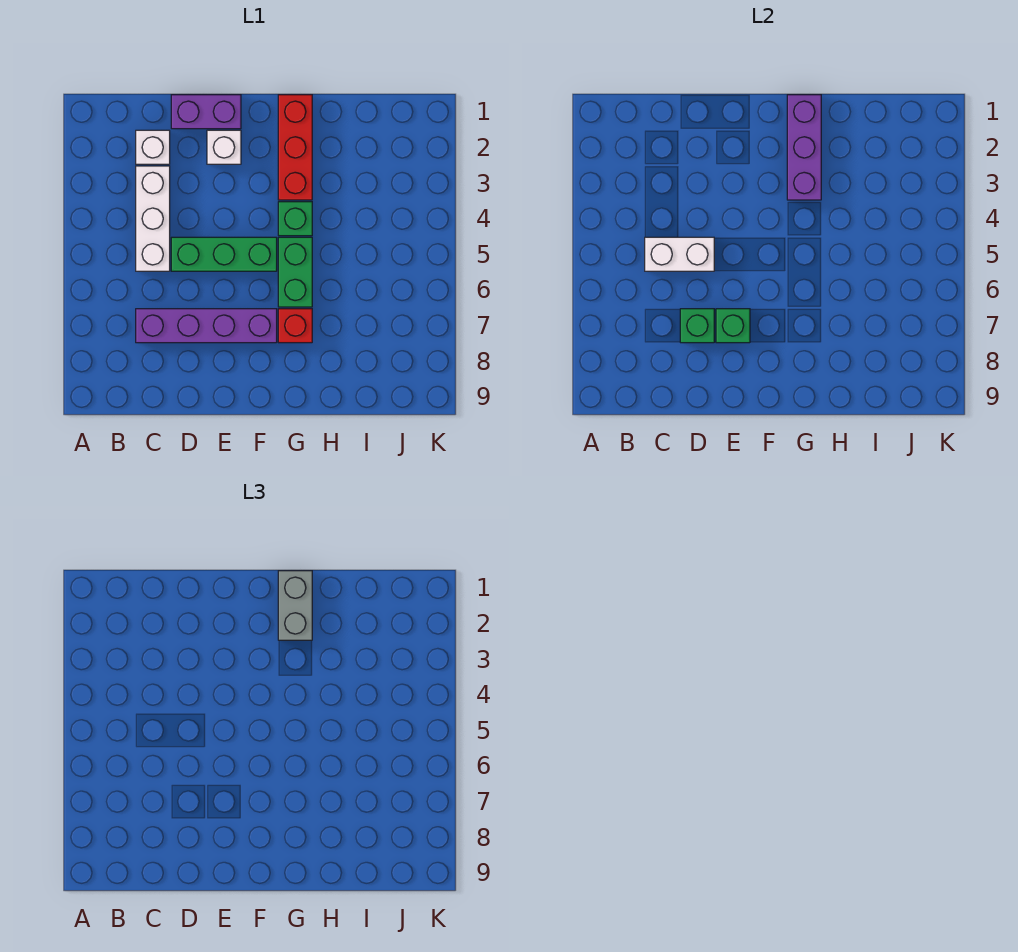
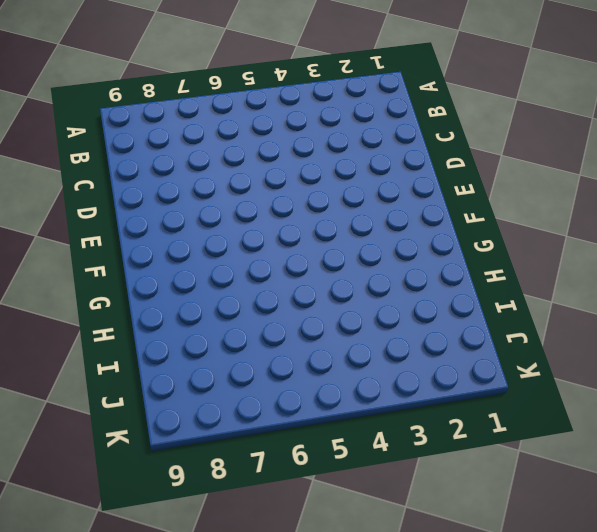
none -> white 1x1 brick [136,130,170,164]
none -> white 1x3 brick [136,166,170,271]
none -> purple 1x4 brick [136,309,277,343]

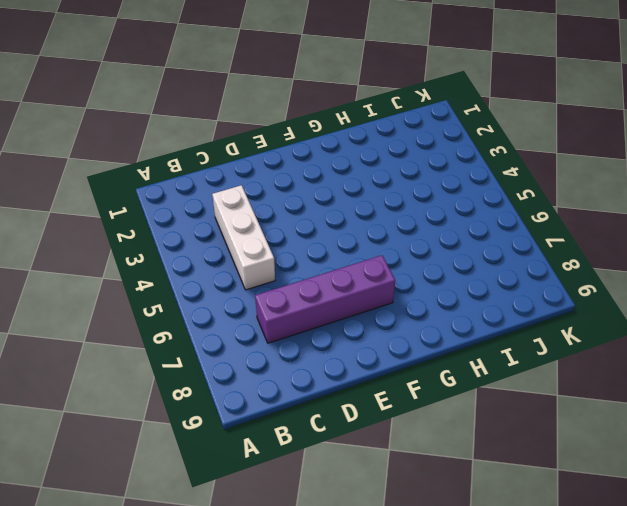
none -> white 1x1 brick [136,130,170,164]
none -> purple 1x2 brick [171,95,241,129]
none -> green 1x3 brick [171,237,277,271]

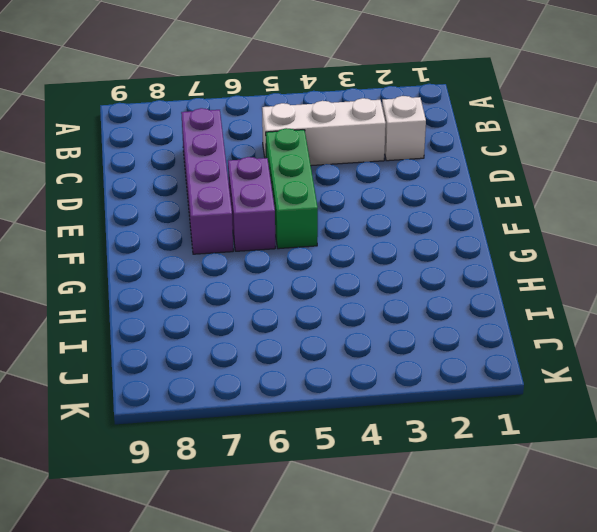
purple 1x2 brick [228,157,275,251] -> purple 1x2 brick moved to [171,95,241,129]
none -> white 1x1 brick [207,130,241,164]
none -> red 1x3 brick [278,95,312,200]
none -> green 1x1 brick [278,202,312,236]

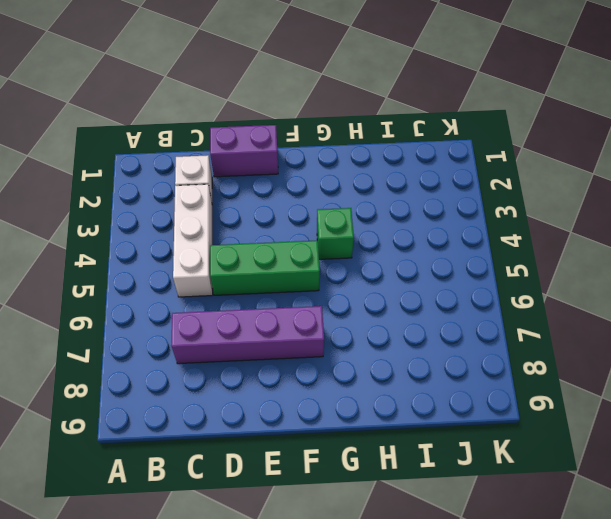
none -> white 1x1 brick [207,130,241,164]
none -> red 1x3 brick [278,95,312,200]
none -> green 1x2 brick [278,237,312,307]

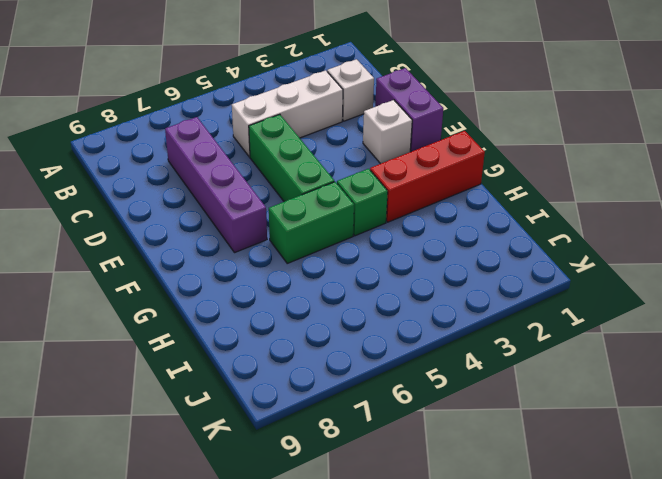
none -> red 1x1 brick [278,309,312,343]
none -> white 1x2 brick [645,237,714,271]
none -> green 1x1 brick [680,309,714,343]

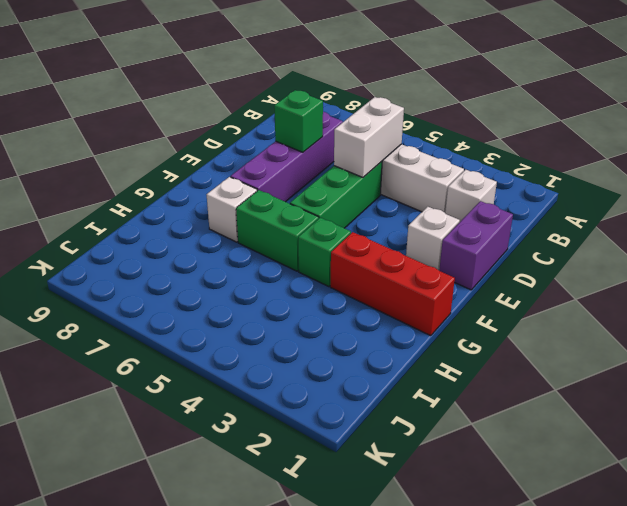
white 1x1 brick [206,177,257,242] -> red 1x1 brick [278,309,312,343]
none -> green 1x1 brick [716,309,750,343]
none -> purple 1x3 brick [787,95,821,200]
none -> grey 1x2 brick [278,571,312,640]

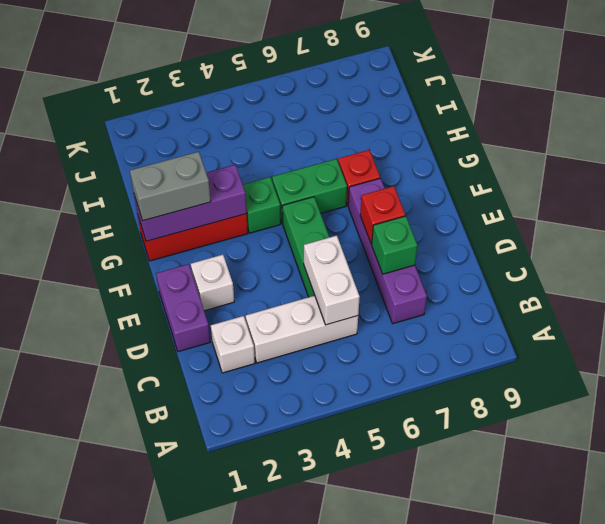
red 1x1 brick [360,186,405,244] -> green 1x1 brick [716,309,750,343]

